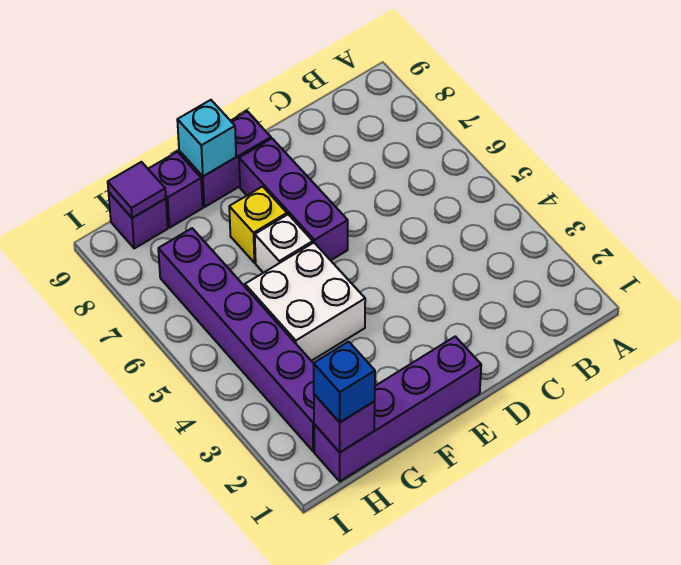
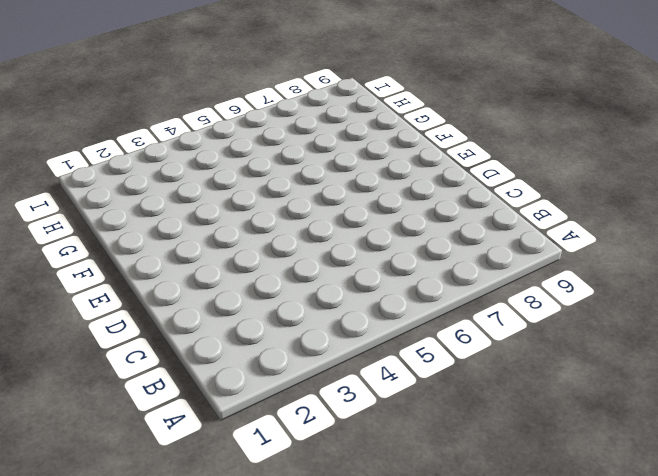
none -> purple 1x4 brick [314,336,481,481]
none -> purple 1x3 brick [239,139,348,260]
none -> purple 1x2 brick [179,111,271,207]

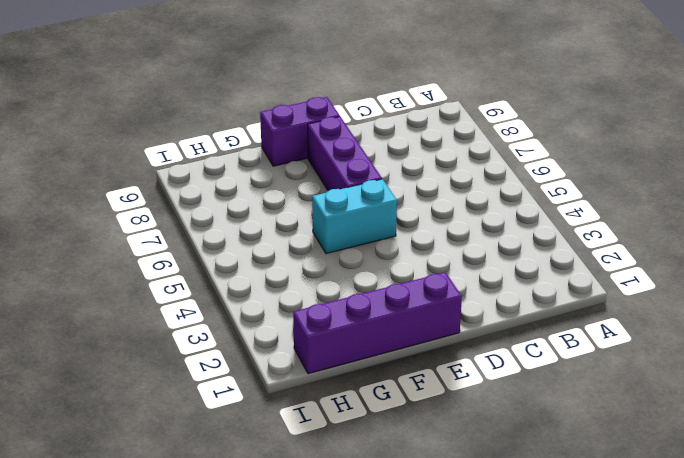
cyan 1x2 brick [312,179,397,254] -> white 2x2 brick [245,243,365,361]
none -> white 1x1 brick [255,215,313,273]
none -> yellow 1x1 brick [229,186,287,263]
none -> purple 1x1 brick [149,152,203,228]

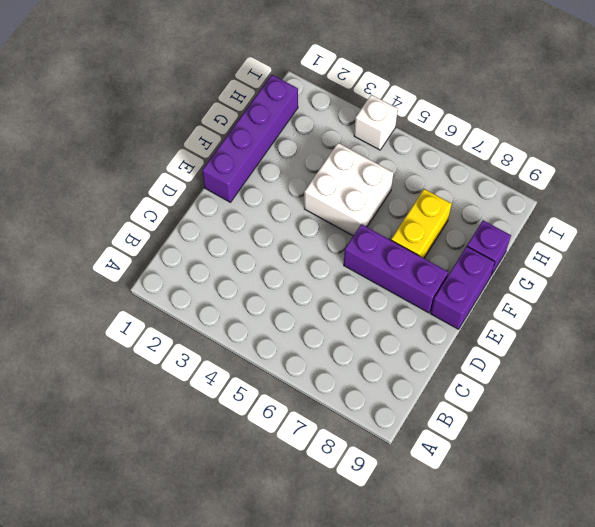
yellow 1x2 brick [391,189,452,258] -> yellow 1x1 brick [229,186,287,263]
white 1x1 brick [354,95,398,150] -> white 1x1 brick moved to [255,215,313,273]
none -> purple 1x6 brick [158,228,314,451]
none -> purple 1x1 brick [109,193,168,248]
none -> cyan 1x1 brick [177,100,236,176]

